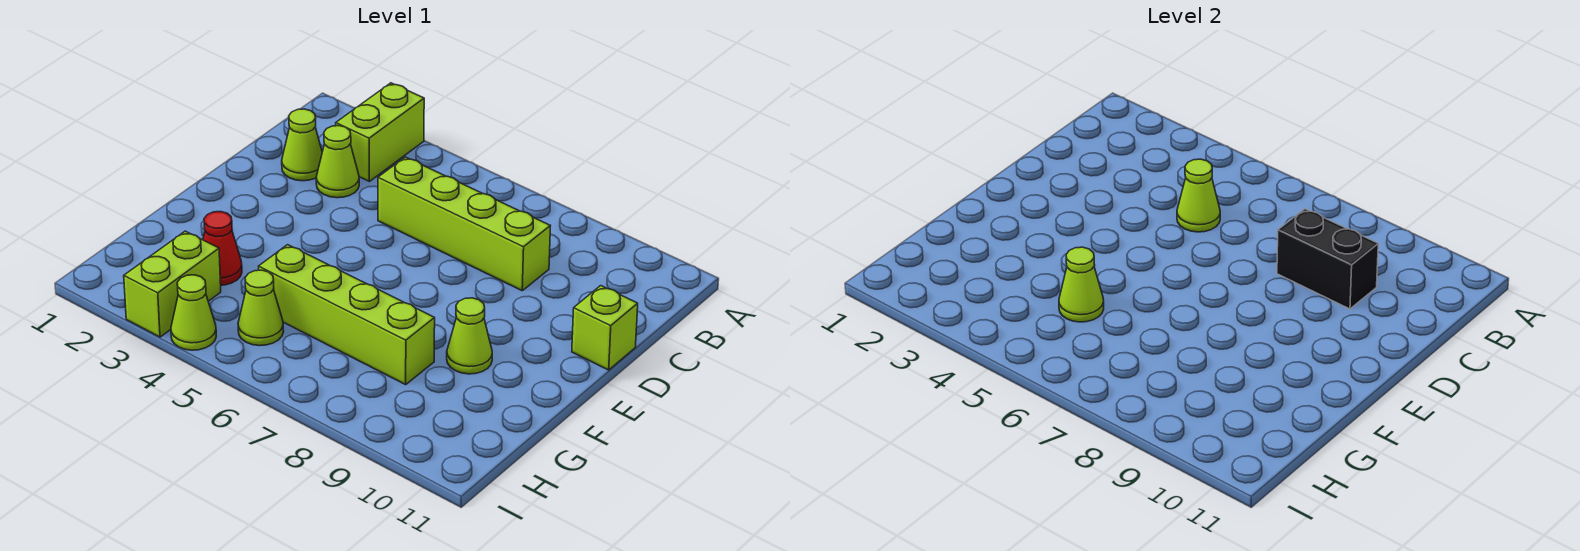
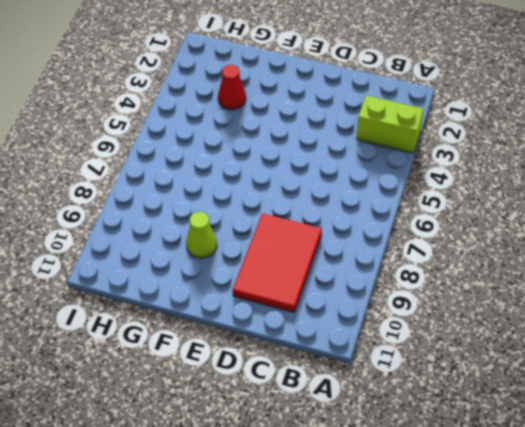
red 2x3 tile [233,213,322,312] -> lime 1x4 brick [378,157,550,291]
none -> lime 1x1 cone [282,109,322,181]
none -> lime 1x1 cone [316,126,359,198]
none -> lime 1x1 brick [572,286,638,370]

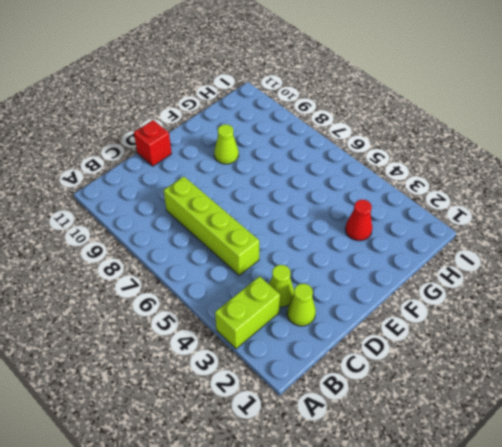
red 1x1 brick [134,120,172,166] -> lime 1x1 brick [572,286,638,370]
none -> lime 1x4 brick [258,245,435,385]
none -> lime 1x2 brick [124,231,221,337]
none -> lime 1x1 cone [238,270,284,346]

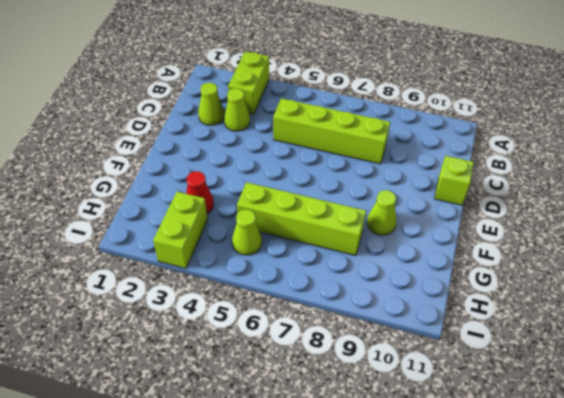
none -> lime 1x1 cone [171,275,216,350]
none -> lime 1x1 cone [1177,159,1220,232]
none -> black 1x2 brick [1277,209,1378,309]

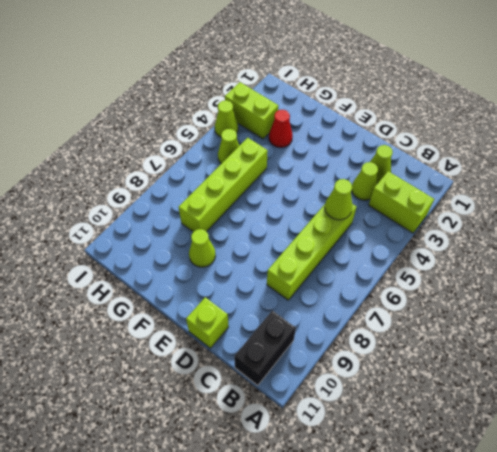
black 1x2 brick [234,311,296,385] -> black 1x2 brick moved to [1277,209,1378,309]
none -> lime 1x1 cone [1059,247,1104,322]

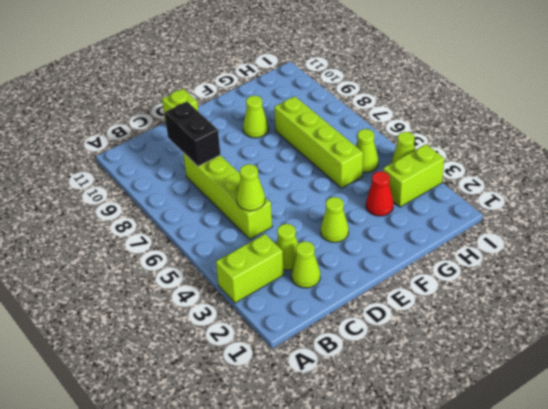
lime 1x1 cone [321,197,349,242] -> lime 1x1 cone moved to [1059,247,1104,322]

